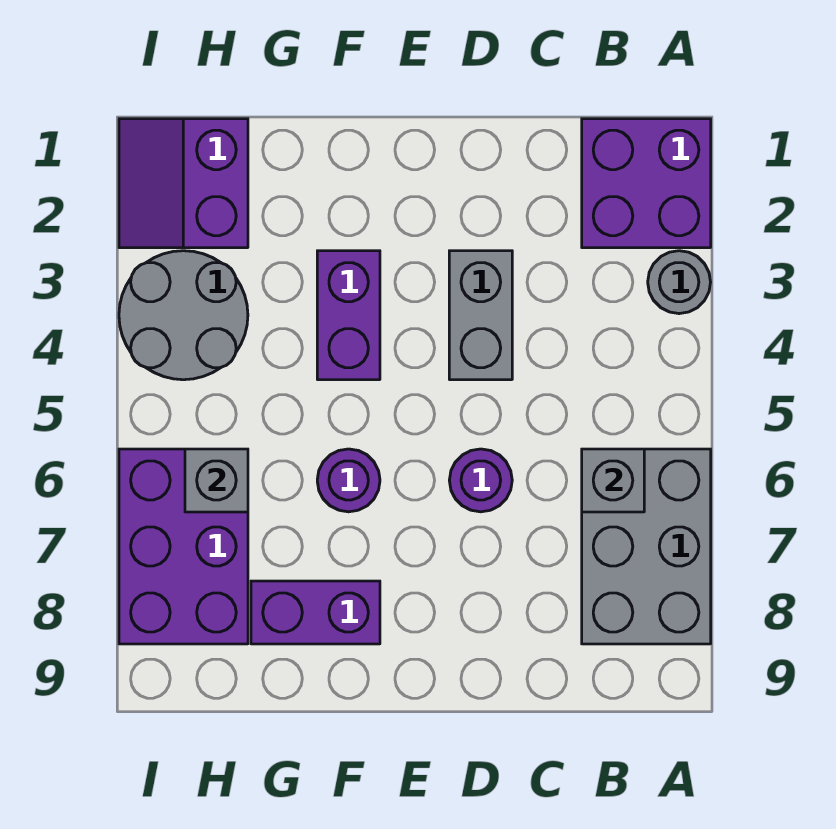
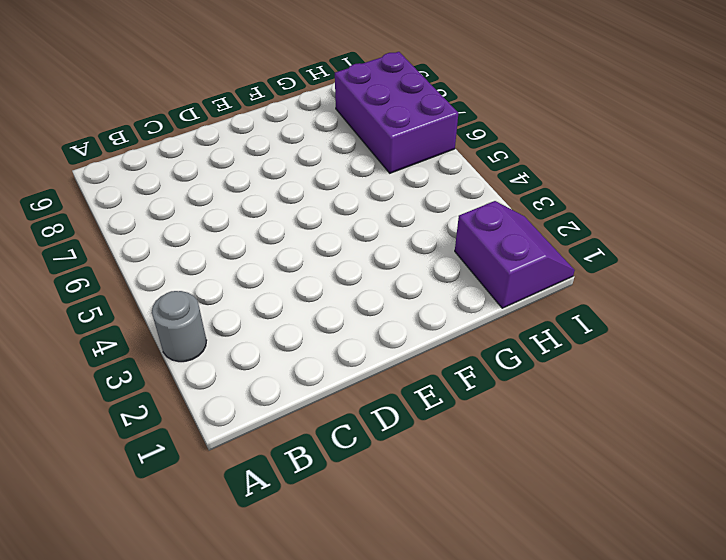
none -> purple 2x2 brick [582,119,711,248]
none -> grey 2x3 brick [582,449,711,644]
none -> grey 1x2 brick [449,251,512,380]

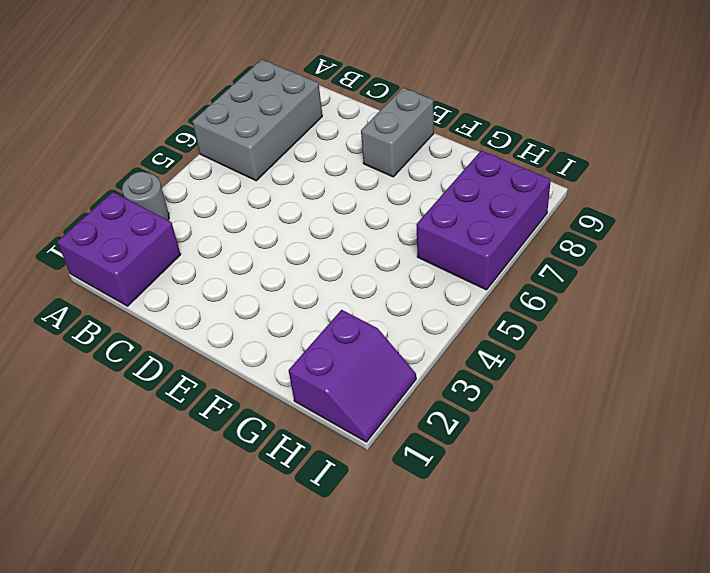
grey 1x2 brick [361,88,434,177] -> grey 1x2 brick moved to [449,251,512,380]
none -> purple 1x1 round brick [449,449,512,512]
none -> purple 1x2 brick [317,251,380,380]
none -> purple 1x1 round brick [317,449,380,512]

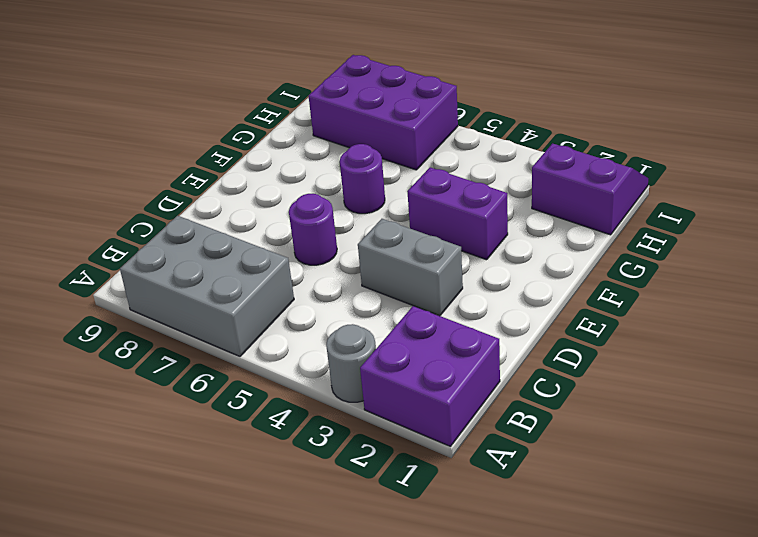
none -> purple 1x2 brick [251,581,380,644]
none -> grey 2x2 round brick [119,251,248,380]
none -> grey 1x1 brick [582,449,644,512]

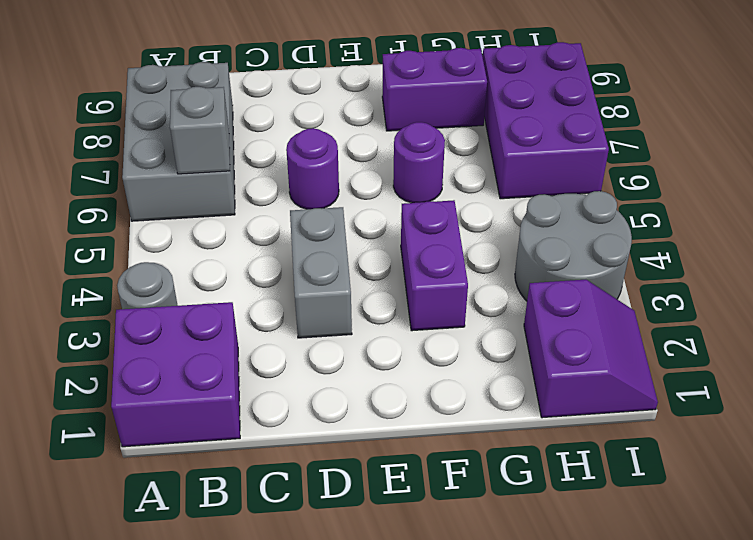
none -> grey 1x1 brick [185,449,248,512]

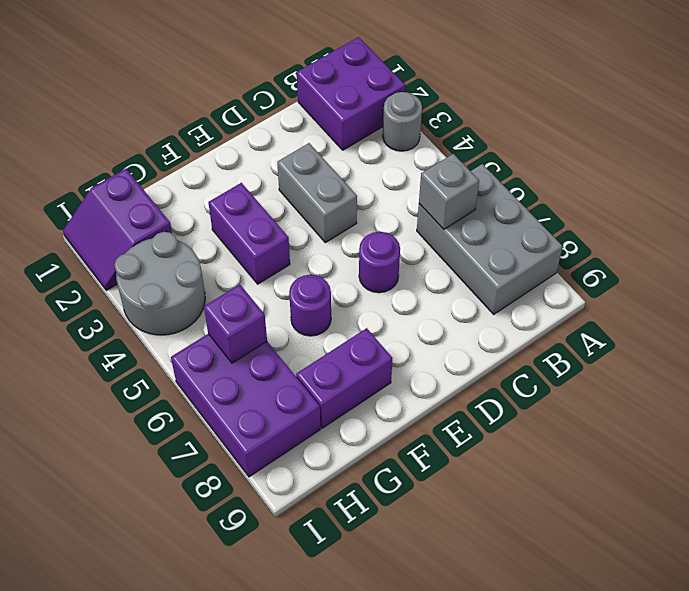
purple 1x1 brick [204,284,267,363] -> grey 1x1 brick [185,449,248,512]

